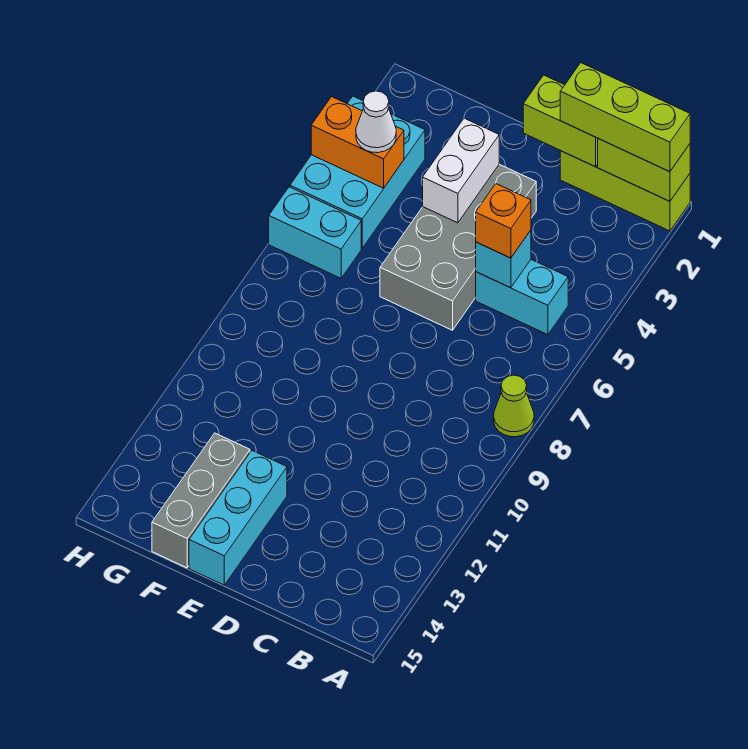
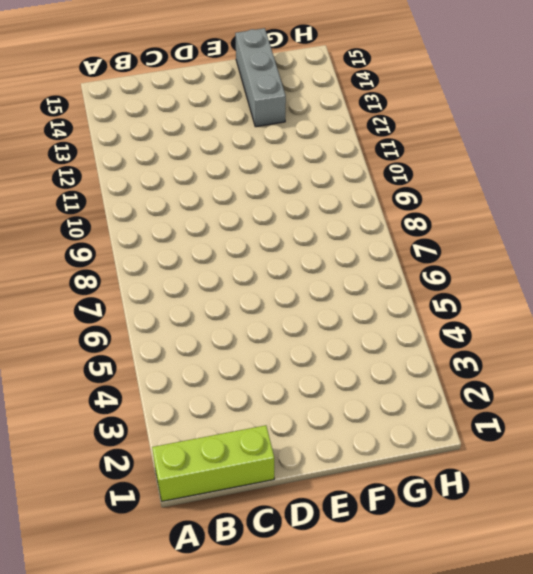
none -> lime 1x1 cone [494,375,534,437]
none -> cyan 1x2 brick [476,260,568,335]
none -> grey 2x4 brick [380,164,536,330]

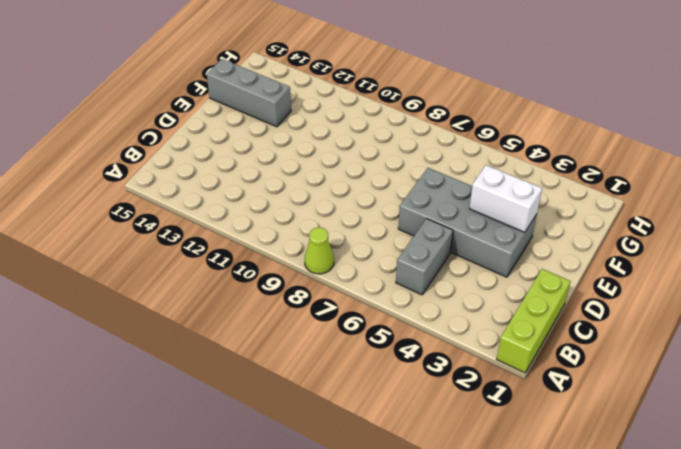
grey 1x2 brick [396,219,453,295] -> cyan 1x2 brick [476,260,568,335]
none -> cyan 1x3 brick [189,451,287,585]
none -> cyan 2x3 brick [290,96,425,248]
none -> cyan 1x2 brick [269,187,361,278]

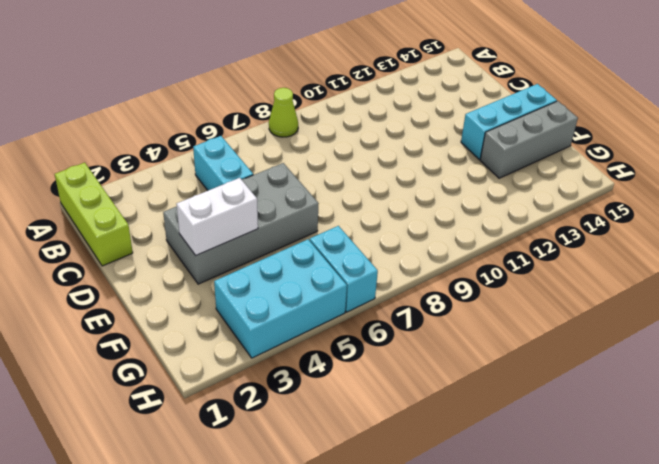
none -> lime 1x2 brick [598,139,690,201]
none -> lime 1x2 brick [523,75,598,167]
none -> cyan 1x1 brick [476,230,531,288]

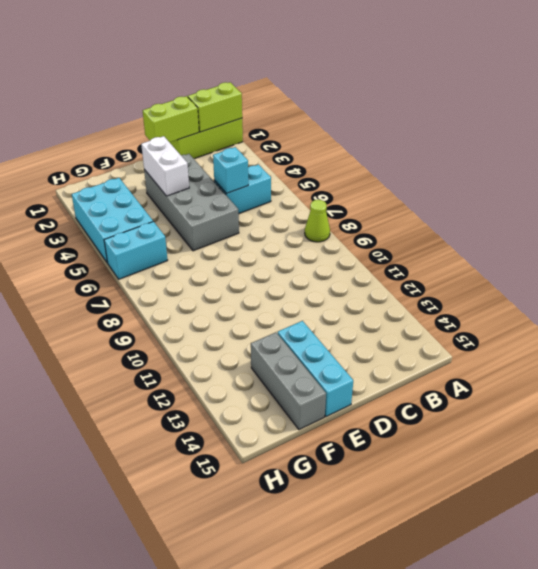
none -> orange 1x2 brick [311,97,404,188]
none -> lime 1x3 brick [560,63,690,172]
none -> orange 1x1 brick [476,184,531,258]

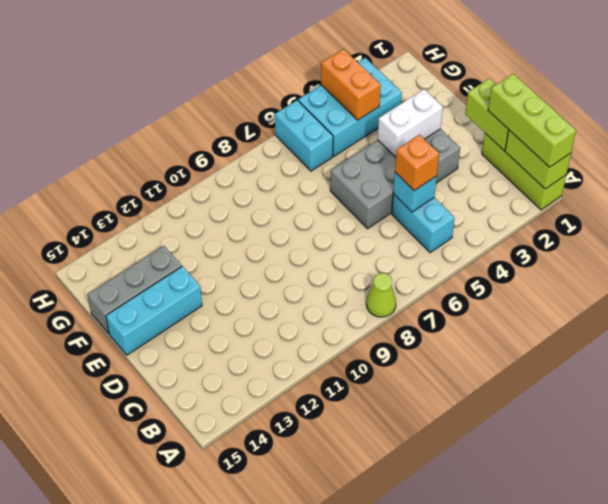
none -> white 1x1 cone [356,91,396,153]

